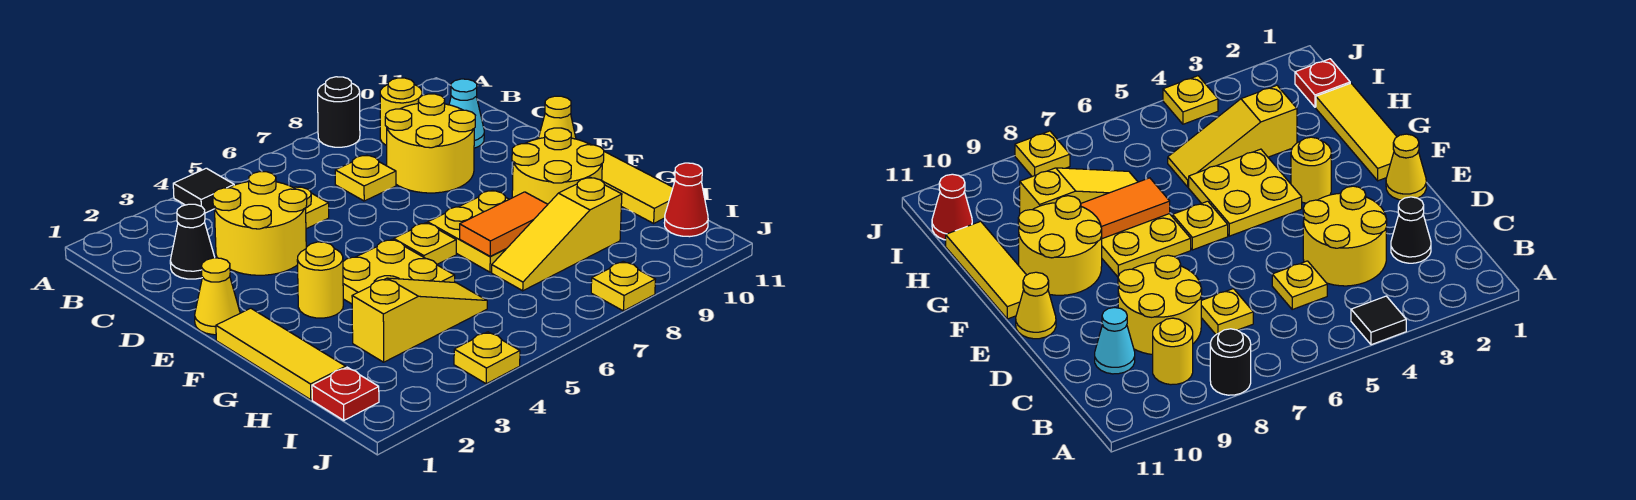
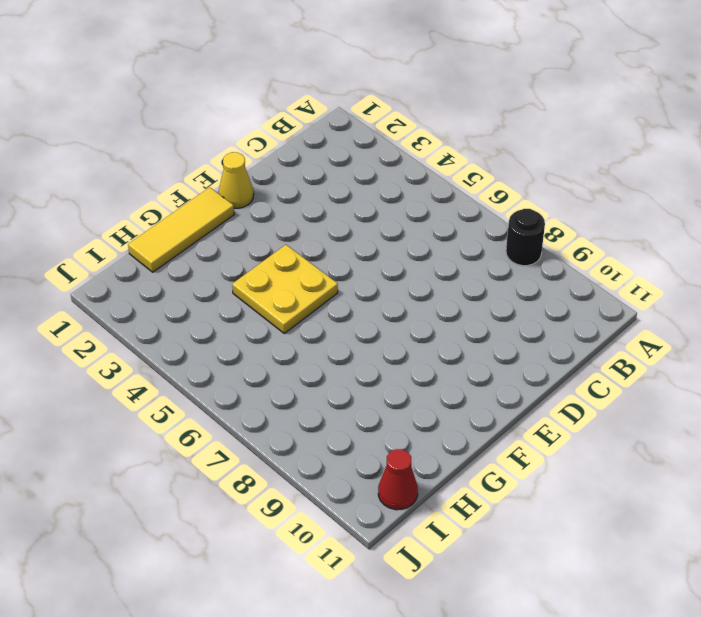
none -> black 1x1 tile [173,168,234,213]
none -> yellow 1x1 round brick [380,78,422,146]
none -> black 1x1 cone [170,204,215,279]

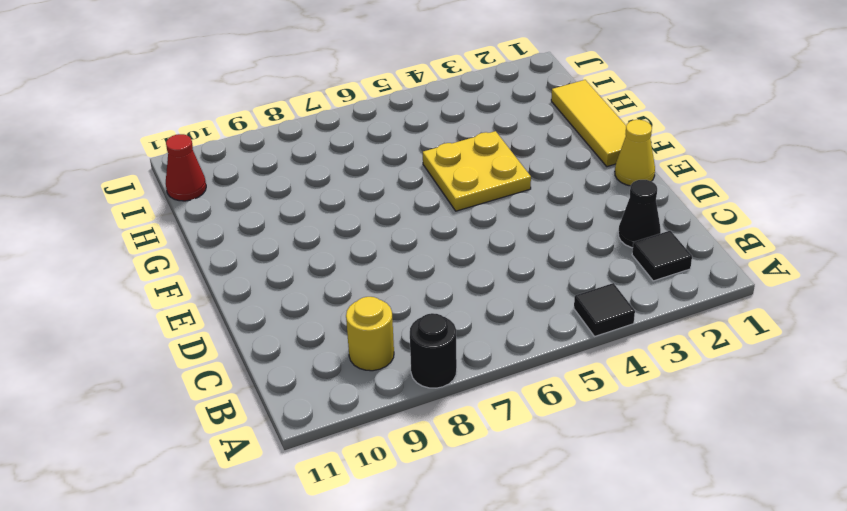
black 1x1 tile [632,231,692,281] -> none
none -> yellow 2x2 round brick [213,172,307,275]
none -> yellow 1x1 plate [294,187,329,229]
none -> yellow 1x1 plate [335,155,396,201]

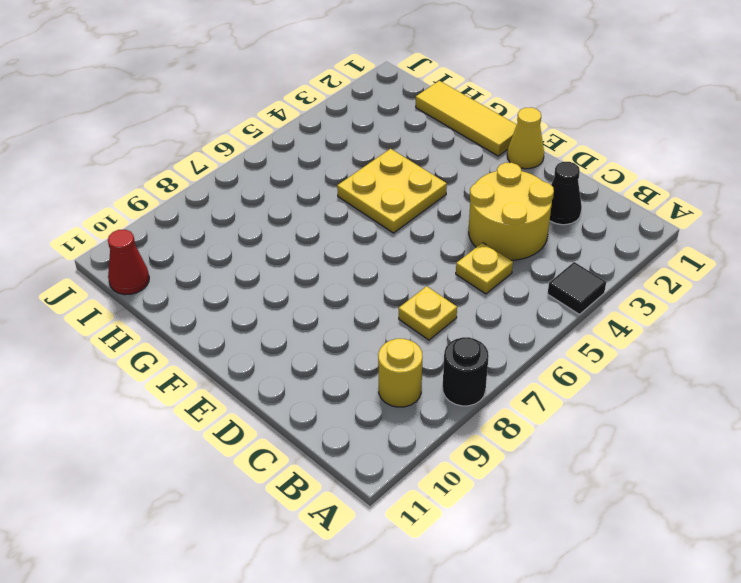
none -> yellow 2x2 round brick [385,94,475,193]
none -> cyan 1x1 cone [449,79,484,148]
none -> yellow 1x1 cone [538,96,576,139]

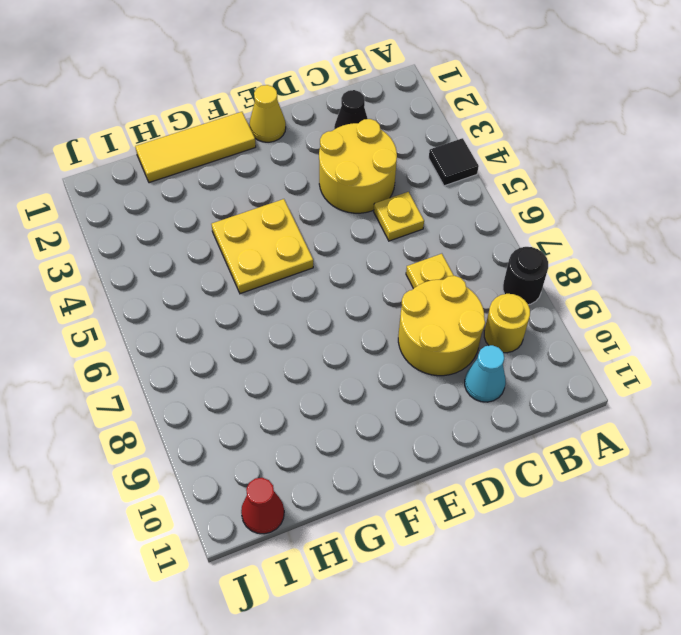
none -> yellow 1x1 cone [538,96,576,139]
none -> yellow 1x1 round brick [297,242,343,318]
none -> yellow 1x1 plate [394,223,456,264]

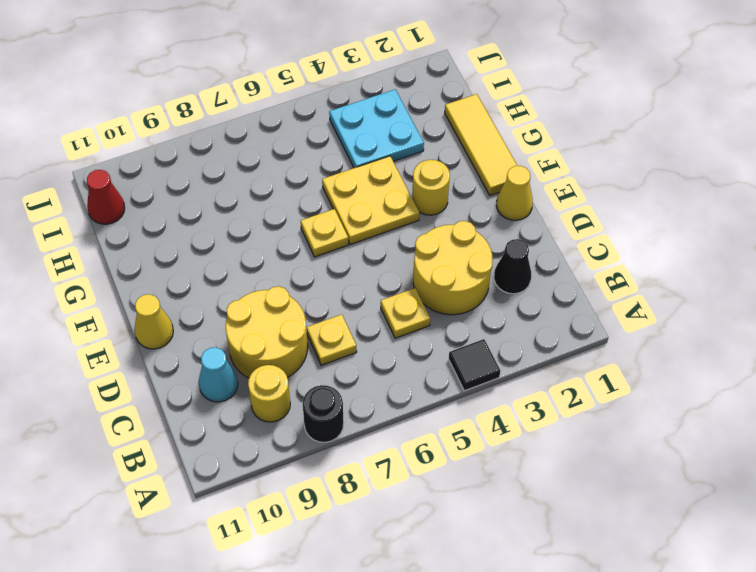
cyan 2x2 plate [329,90,424,168] -> yellow 1x3 slope [352,278,487,362]
none -> yellow 2x2 plate [428,190,509,272]
none -> yellow 2x2 round brick [512,128,604,204]
none -> yellow 1x3 tile [590,144,673,223]

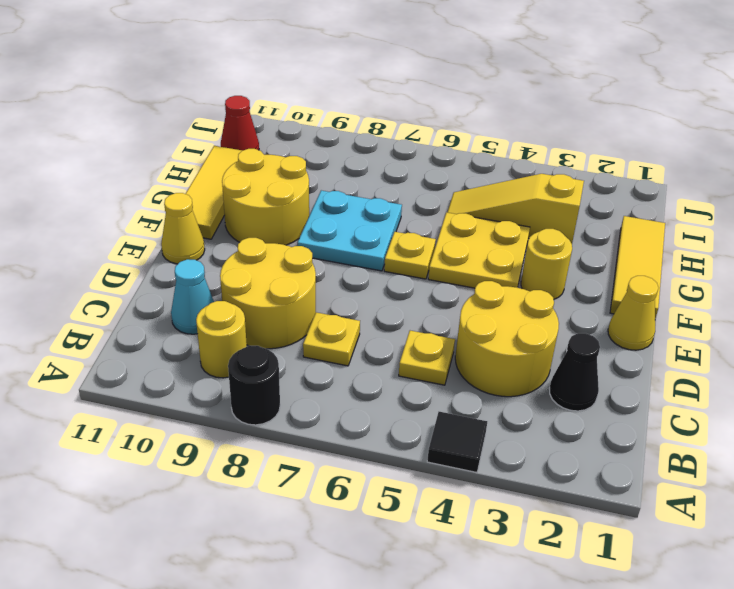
cyan 2x2 plate [298,190,402,271] -> yellow 2x2 plate [428,190,509,272]
none -> yellow 1x3 slope [492,177,622,291]
none -> red 1x1 plate [312,367,379,420]
none -> yellow 1x1 plate [454,332,520,384]

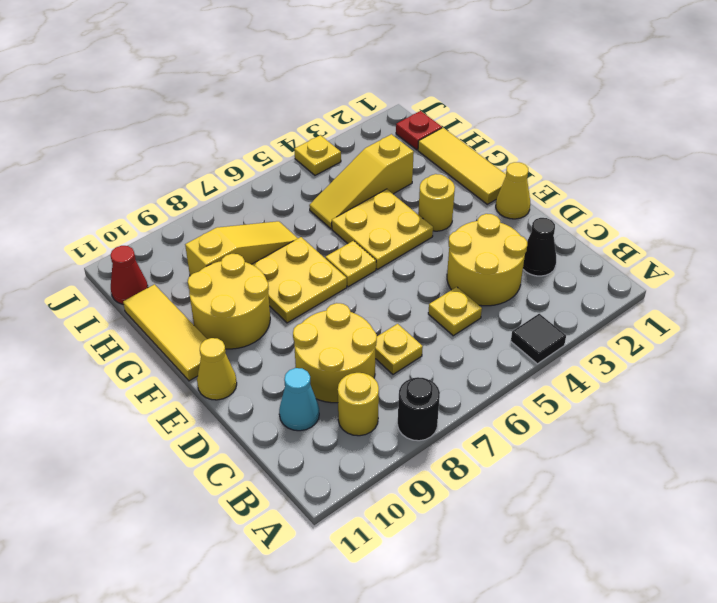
none -> yellow 1x1 plate [591,262,656,311]
none -> orange 1x2 tile [460,192,548,256]

